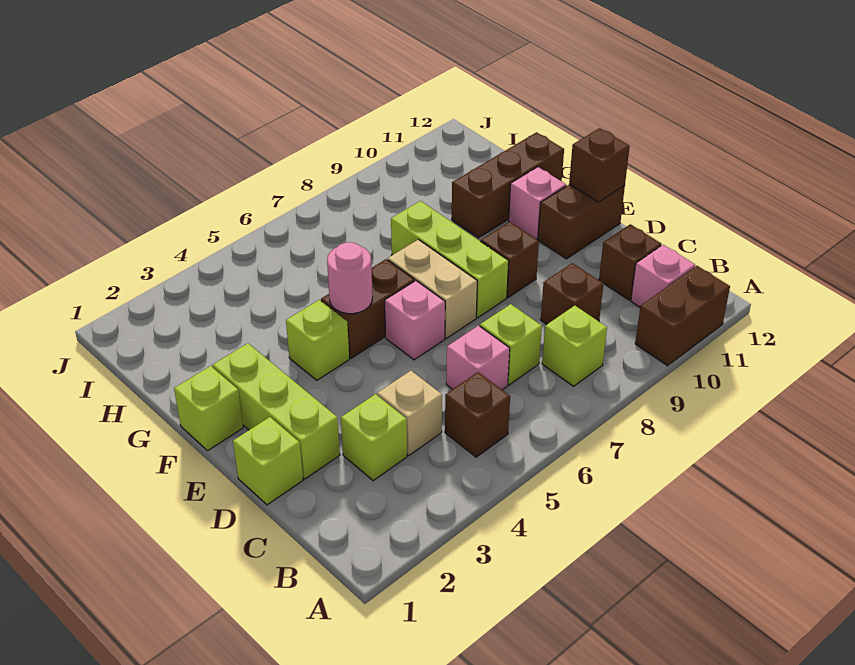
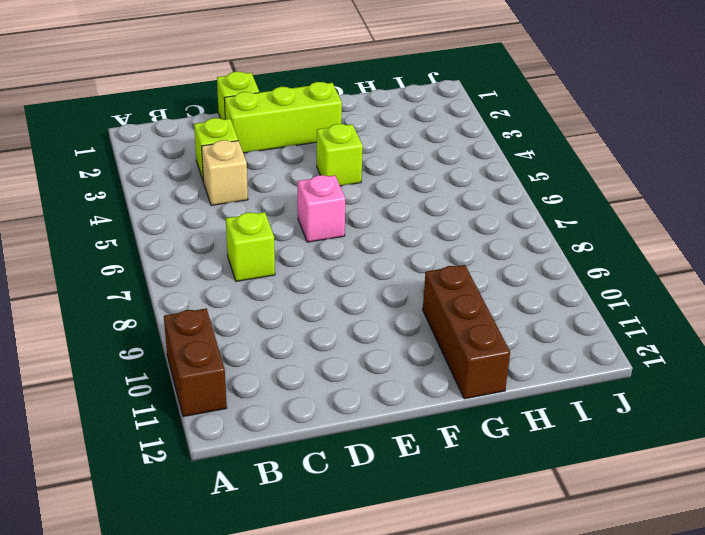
none -> brown 1x1 brick [445,372,510,457]
none -> lime 1x1 brick [542,305,607,386]
none -> pink 1x1 brick [631,245,695,307]

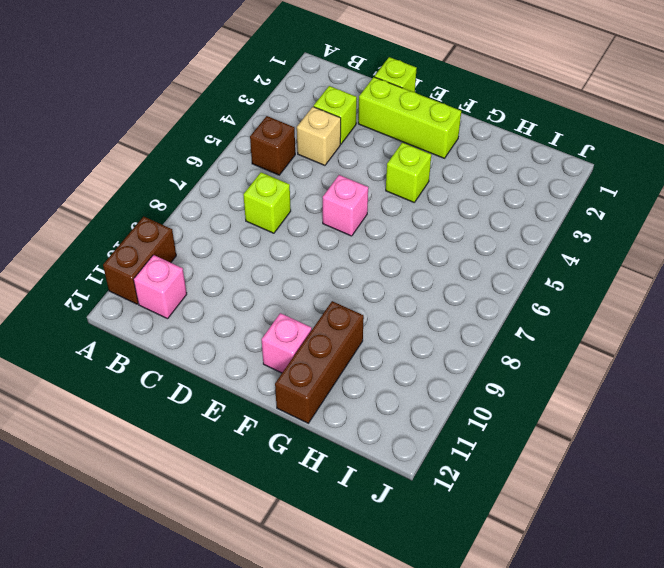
none -> lime 1x1 brick [542,305,607,386]
none -> pink 1x1 brick [446,325,510,390]
none -> brown 1x1 brick [541,263,604,325]

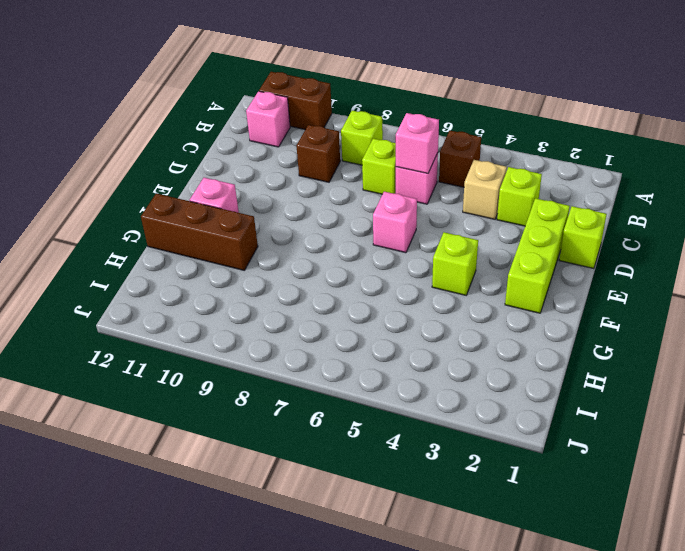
pink 1x1 brick [396,113,439,173] -> none
none -> brown 1x1 brick [599,224,661,300]
none -> tan 1x2 brick [388,240,477,338]
none -> lime 1x3 brick [391,201,509,318]

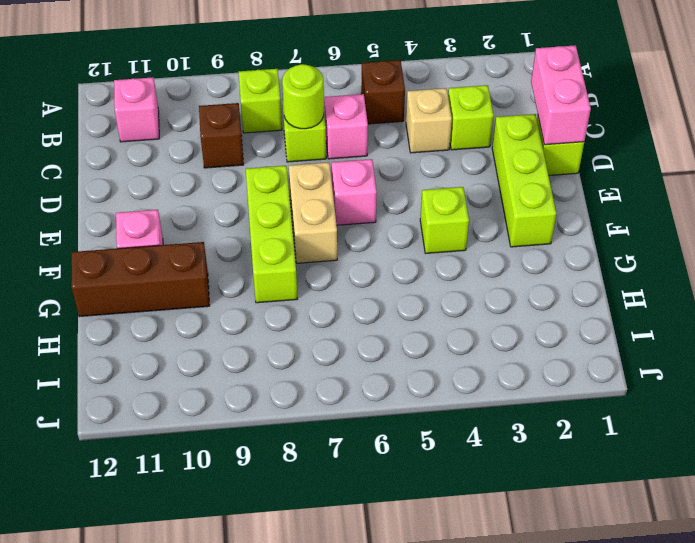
pink 1x2 brick [531,45,591,145] -> none
lime 1x1 round brick [282,64,324,129] -> none
none -> brown 1x2 brick [635,266,730,366]
none -> brown 1x1 brick [599,224,661,300]
none -> brown 1x1 brick [481,222,539,298]

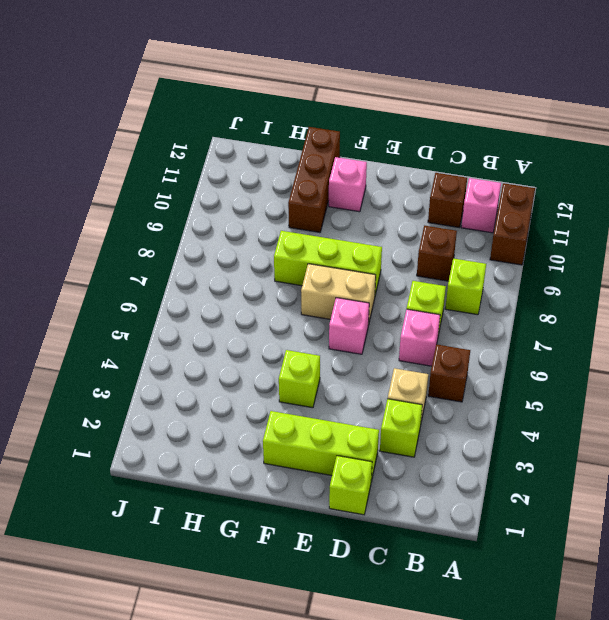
none -> brown 1x1 brick [481,222,539,298]
none -> brown 1x2 brick [538,184,625,259]
none -> lime 1x1 brick [174,366,243,451]

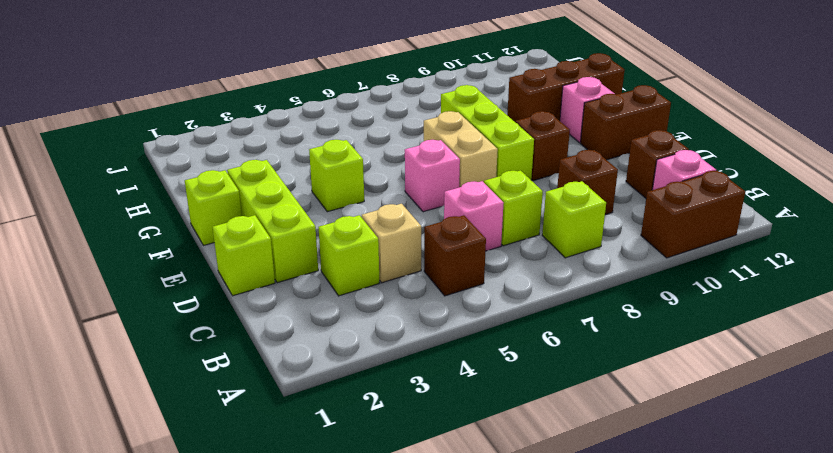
none -> brown 1x2 brick [321,259,415,358]
none -> brown 1x1 brick [569,128,630,202]
none -> pink 1x1 round brick [327,242,372,314]

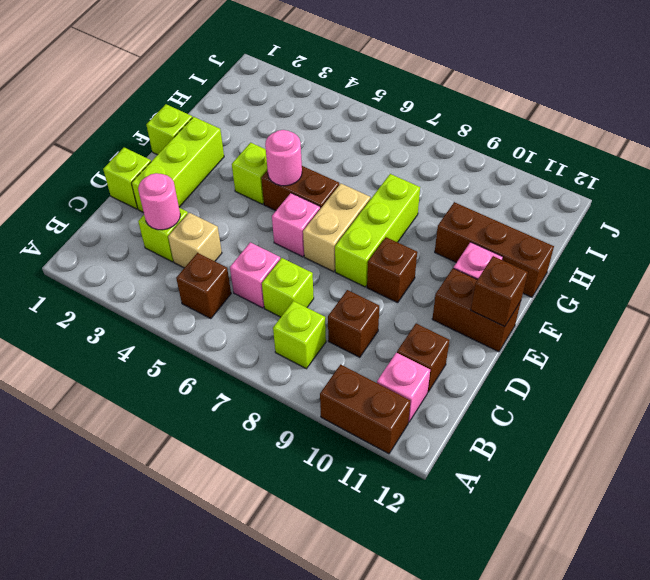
pink 1x1 round brick [138,173,180,230] -> none

